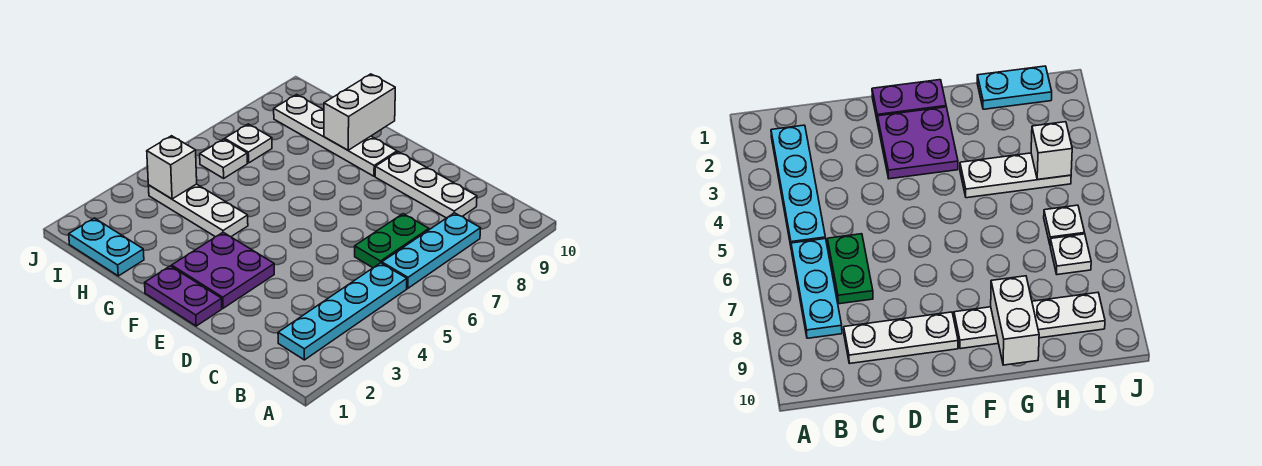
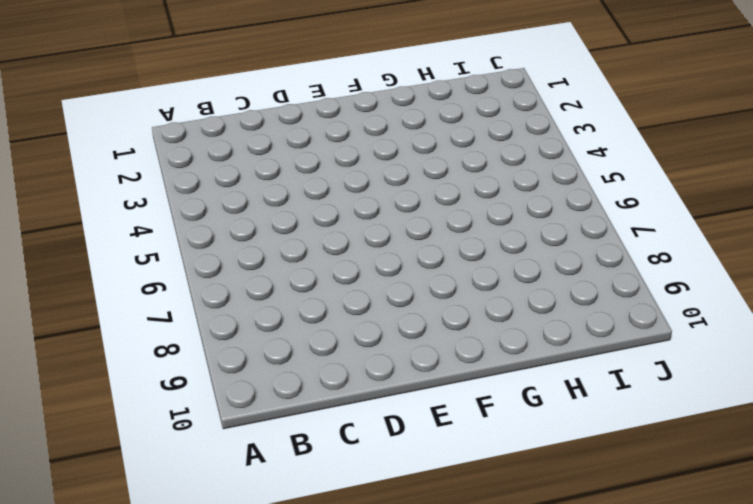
none -> cyan 1x4 plate [278,263,407,360]
none -> cyan 1x3 plate [382,213,481,288]
none -> green 1x2 plate [355,214,429,268]

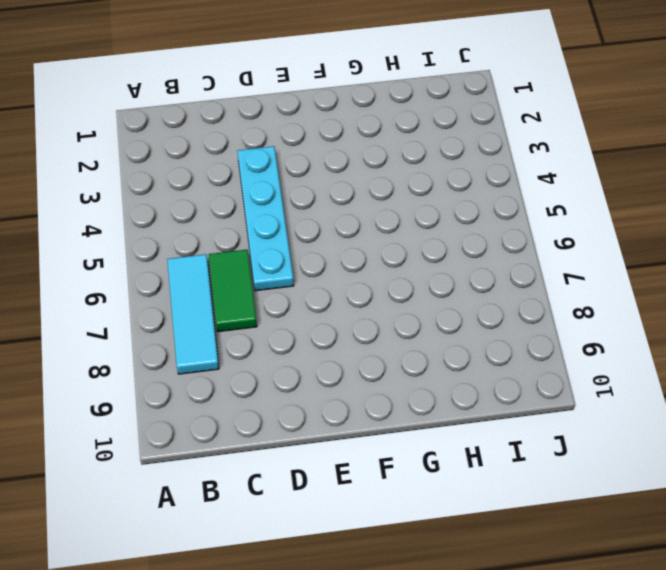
cyan 1x3 tile [167,254,219,374] -> cyan 1x3 plate [382,213,481,288]
green 1x2 tile [209,250,257,332] -> green 1x2 plate [355,214,429,268]
cyan 1x4 plate [237,146,294,291] -> cyan 1x4 plate moved to [278,263,407,360]
none -> white 1x3 plate [375,152,477,218]
none -> purple 1x2 plate [145,266,222,326]
none -> purple 2x2 plate [171,232,274,308]

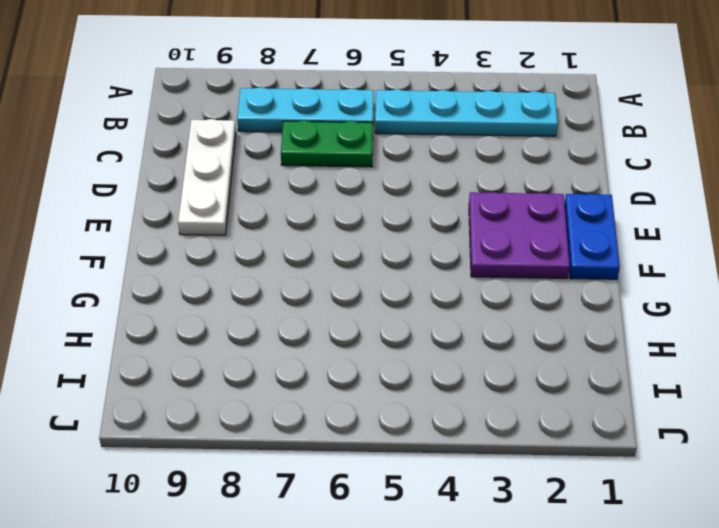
blue 1x2 plate [565,194,620,279] -> purple 1x2 plate [145,266,222,326]
none -> white 1x4 plate [274,95,397,176]
none -> white 1x3 plate [148,184,248,237]
none -> cyan 1x2 plate [69,218,144,276]

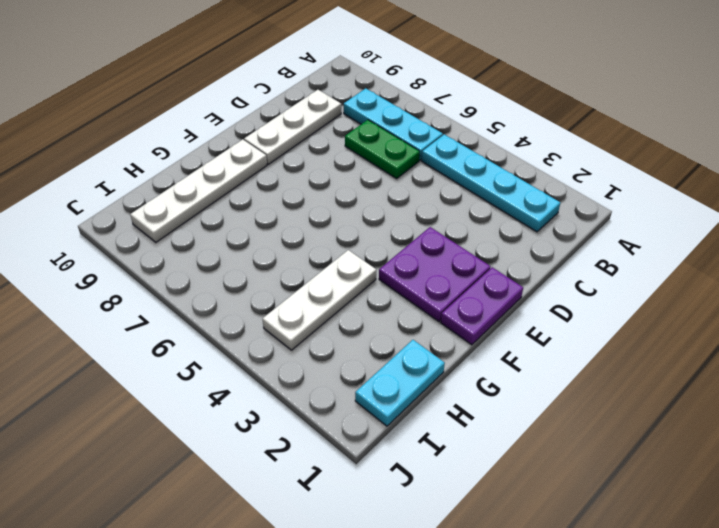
none -> white 1x1 plate [200,139,247,178]
none -> white 1x1 plate [225,124,272,163]
none -> white 1x2 brick [324,74,395,150]

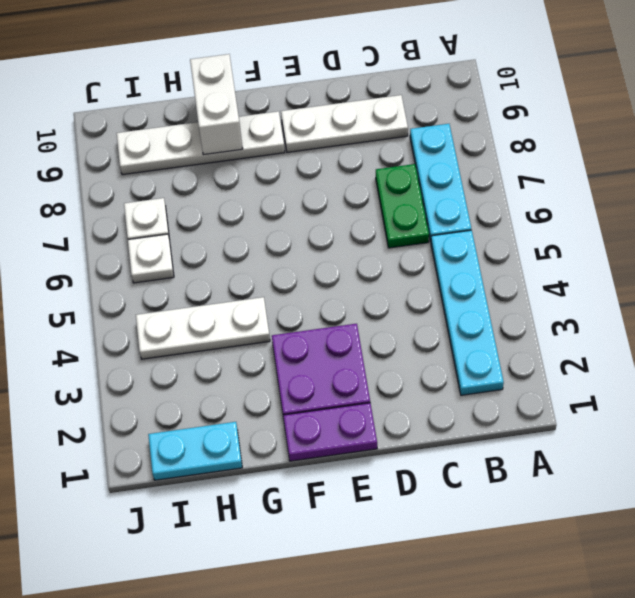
none -> white 1x1 brick [147,136,197,199]

